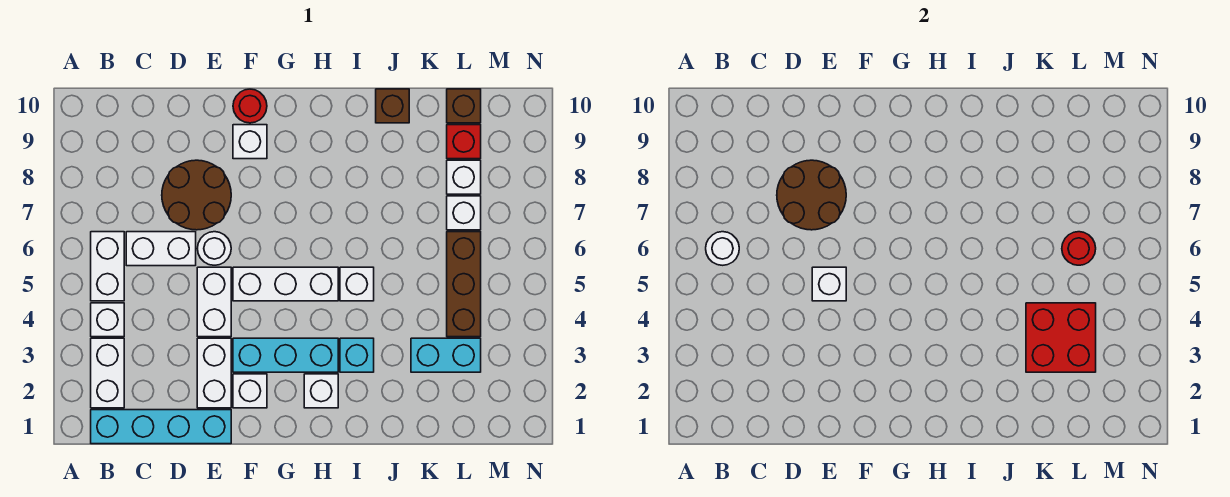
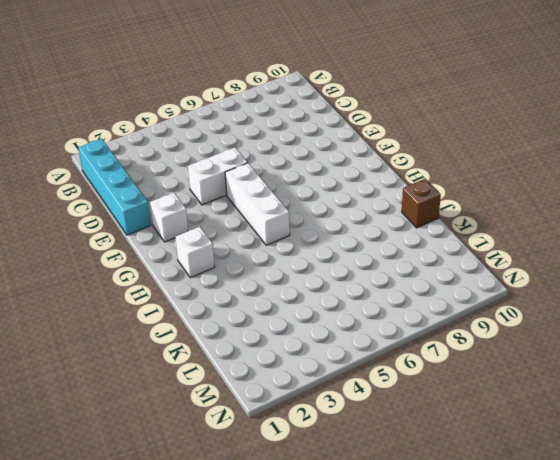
none -> white 1x2 brick [91,338,124,408]
none -> white 1x1 brick [91,303,124,337]
none -> white 1x2 brick [91,232,124,301]

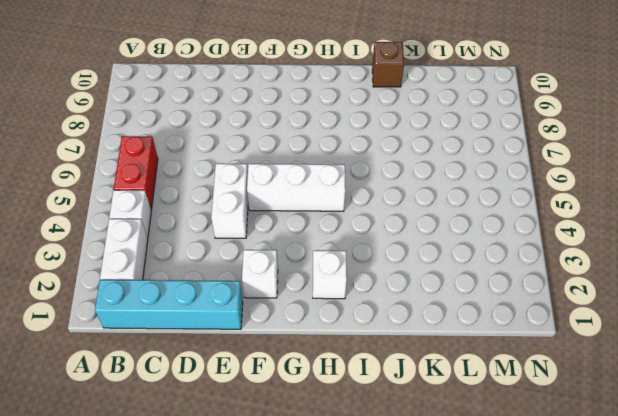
red 1x2 brick [114,136,158,209] -> white 1x2 brick [91,232,124,301]
none -> white 1x2 brick [126,232,196,266]
none -> brown 2x2 round brick [162,160,231,230]
none -> white 1x2 brick [197,338,231,408]

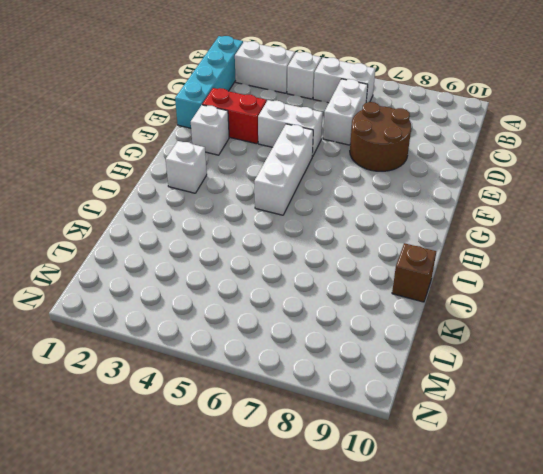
red 1x2 brick [202,88,266,144] -> white 1x2 brick [197,338,231,408]
none -> white 1x1 round brick [197,232,231,265]
none -> cyan 1x3 brick [233,338,338,372]
none -> white 1x1 brick [233,125,267,159]

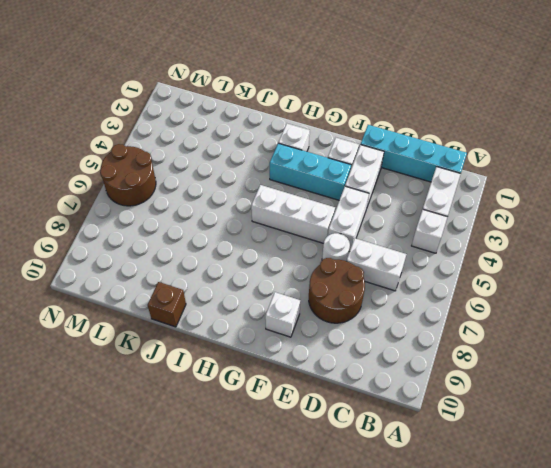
brown 2x2 round brick [100,144,156,206] -> brown 2x2 round brick moved to [777,160,846,230]
none -> white 1x2 brick [91,232,124,301]
none -> red 1x1 round brick [233,89,267,123]
none -> cyan 1x1 brick [340,338,374,372]

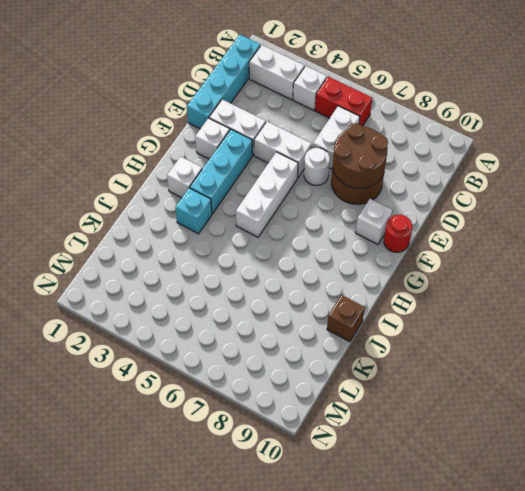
red 1x2 brick [315,77,372,126] -> white 1x2 brick [91,232,124,301]
none -> white 1x1 brick [340,267,374,301]
none -> cyan 1x2 brick [411,338,481,372]
none -> brown 1x3 brick [447,232,481,337]

